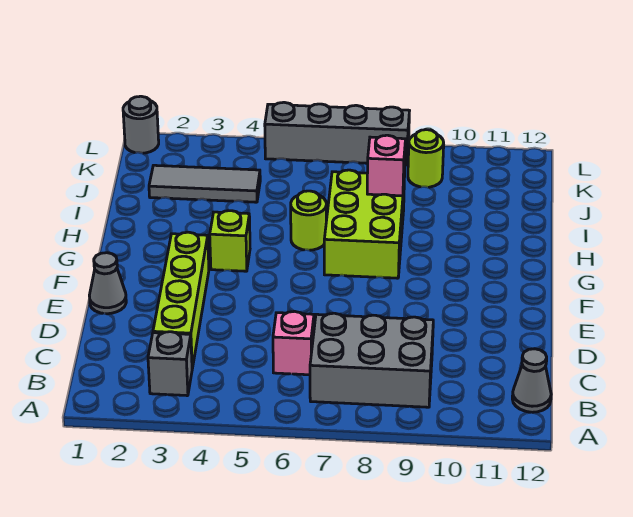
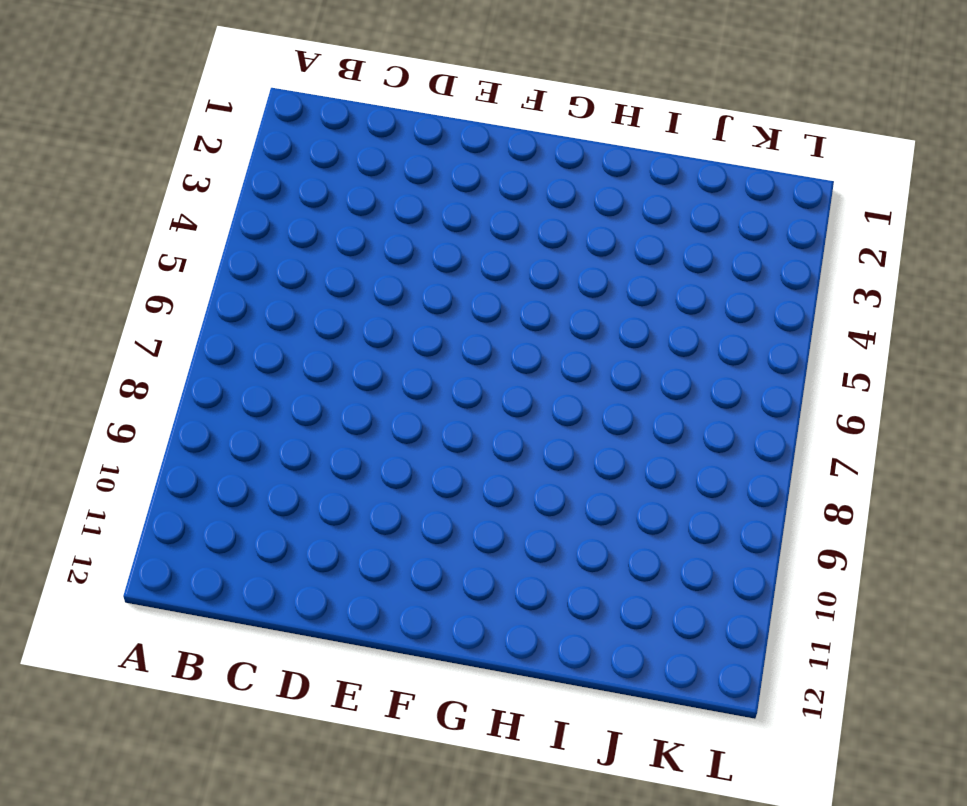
none -> grey 1x1 brick [148,332,192,396]
none -> grey 2x3 brick [310,313,433,407]
none -> grey 1x1 cone [512,349,551,412]

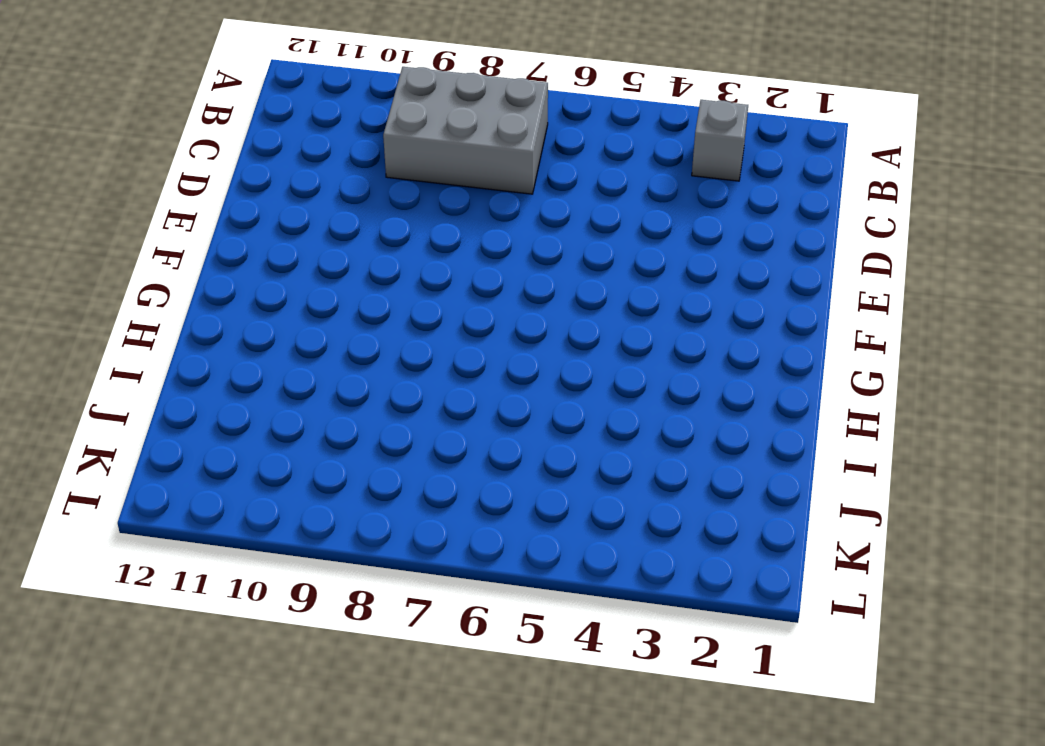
none -> grey 1x1 cone [512,349,551,412]
none -> lime 1x4 brick [153,232,209,368]
none -> pink 1x1 brick [273,311,314,375]

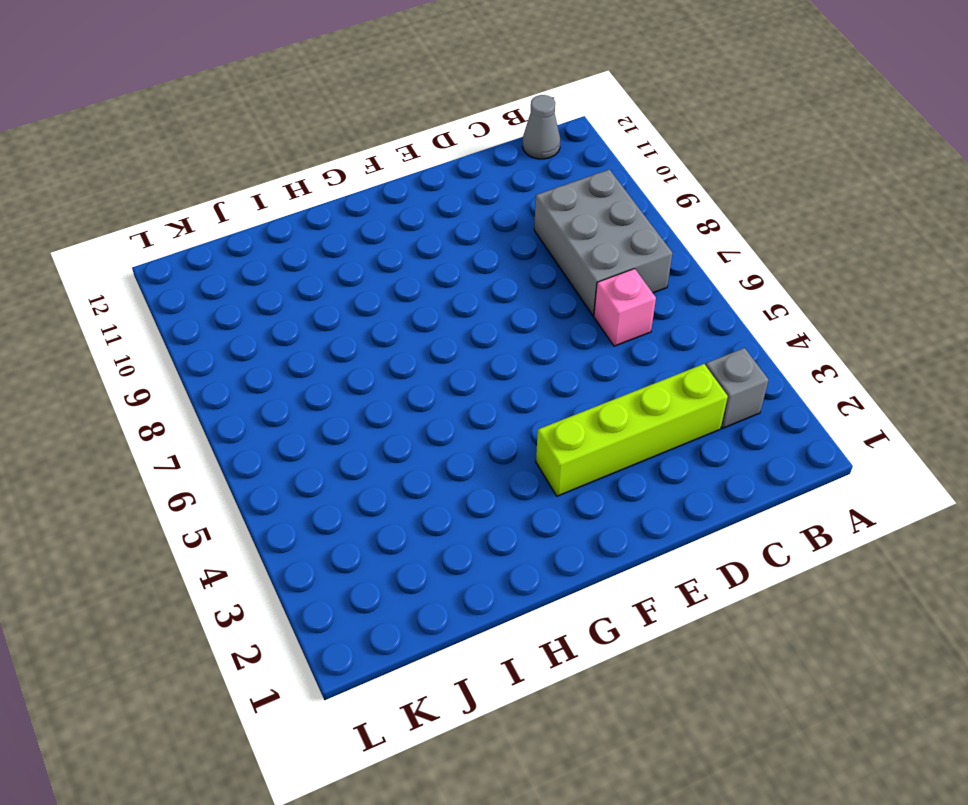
none -> grey 1x1 cone [89,253,126,314]
none -> lime 1x1 brick [210,211,250,271]
none -> lime 2x3 brick [324,170,405,278]

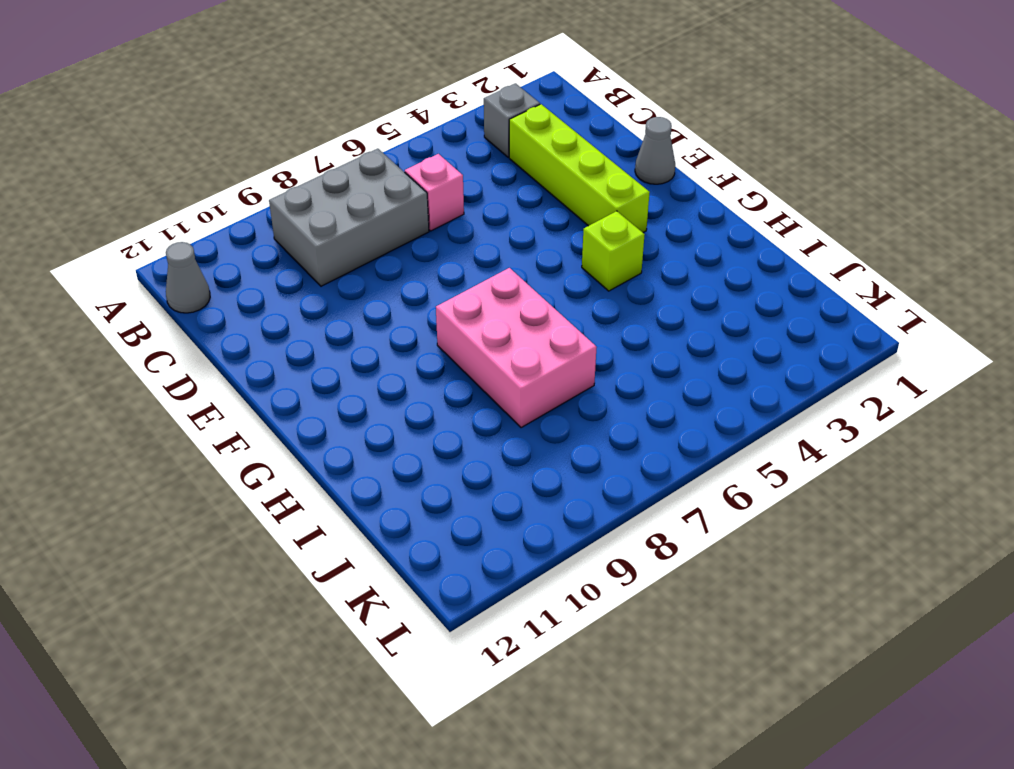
pink 2x3 brick [436,268,597,428] -> lime 2x3 brick [324,170,405,278]
none -> lime 1x1 round brick [291,191,327,250]
none -> grey 1x3 tile [149,165,260,202]
none -> lime 1x1 round brick [408,130,444,187]

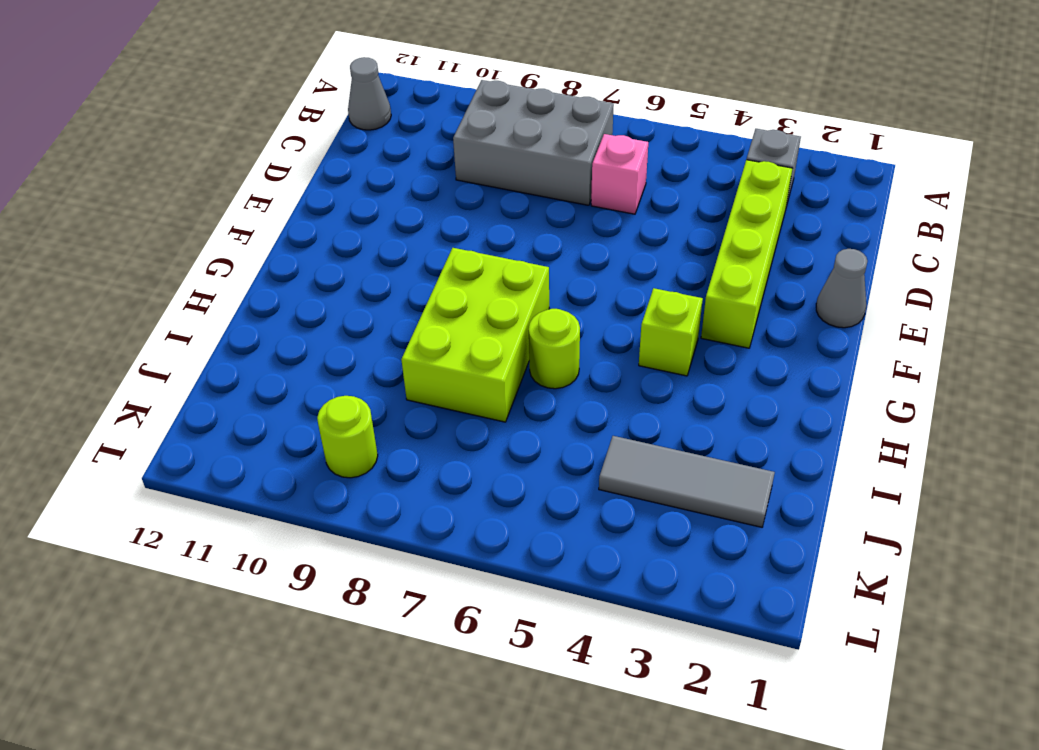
none -> grey 1x1 round brick [123,96,159,153]
none -> grey 1x4 brick [265,102,409,165]
none -> pink 1x1 brick [367,135,406,196]

